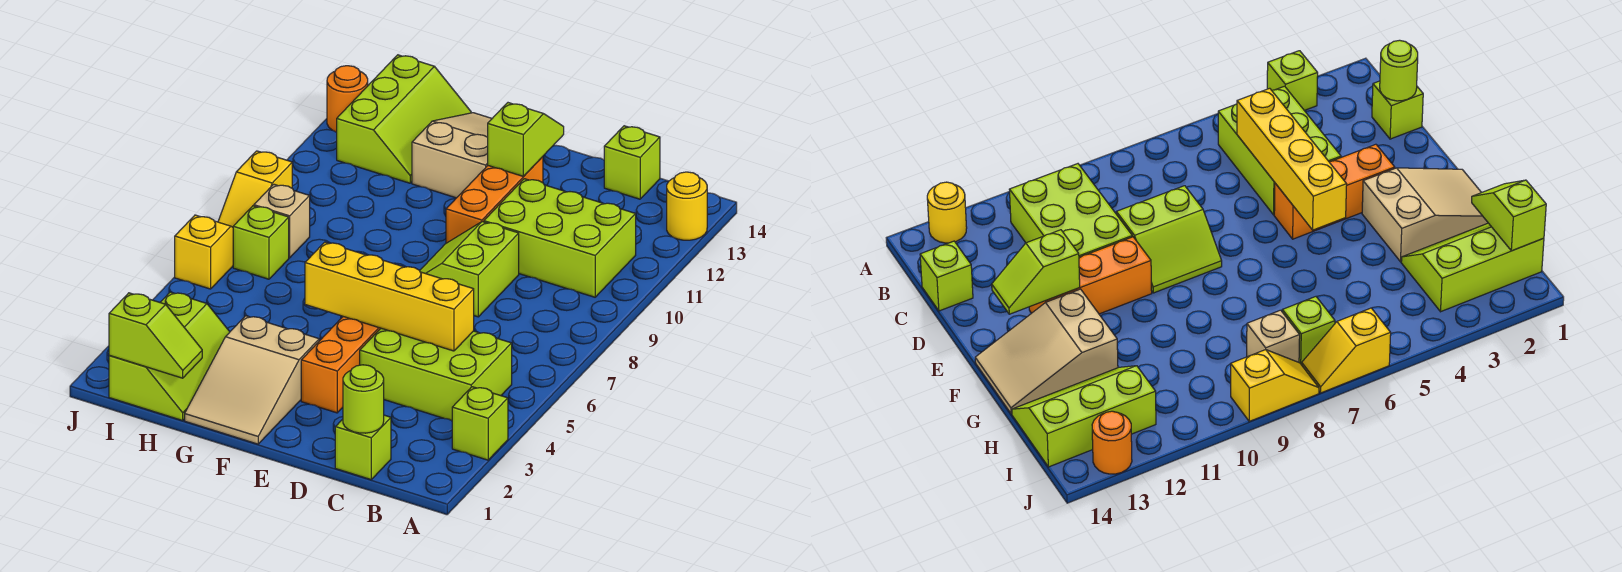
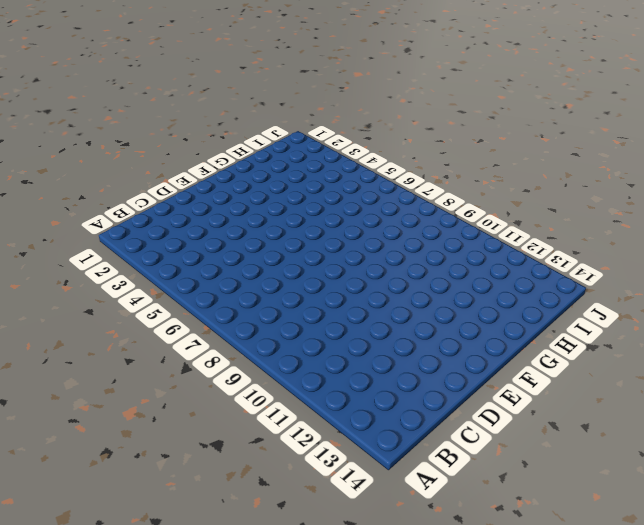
none -> lime 1x1 brick [452,387,508,460]
none -> yellow 1x1 round brick [667,172,707,240]
none -> lime 2x3 brick [360,328,512,421]

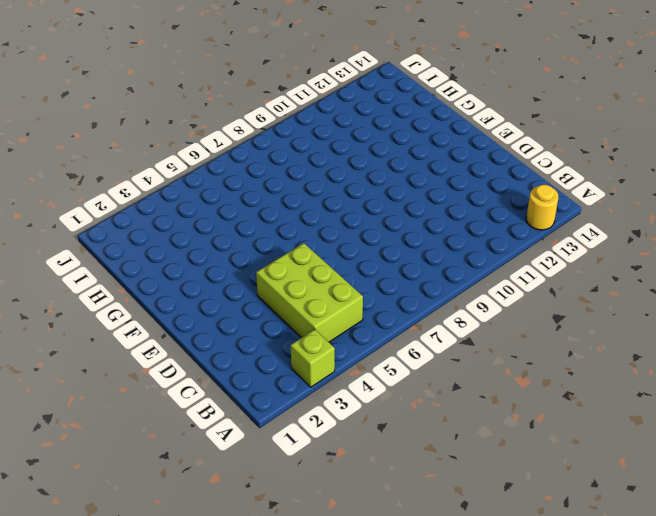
none -> lime 2x3 brick [484,179,636,297]
none -> lime 1x1 brick [335,415,391,480]
none -> lime 1x1 brick [604,126,660,199]

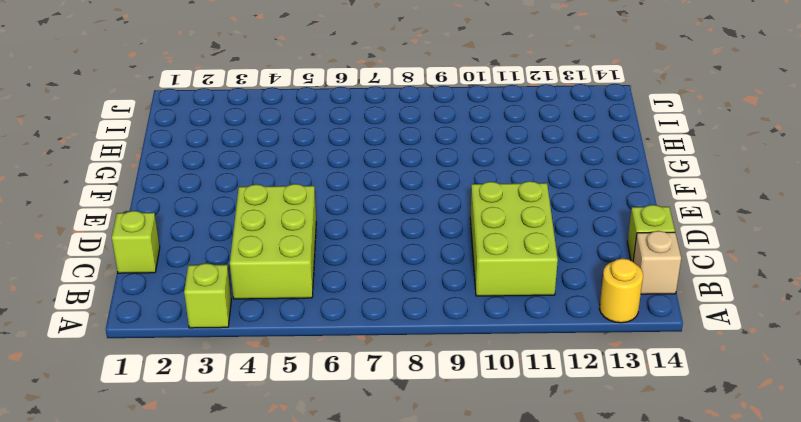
tan 1x1 brick [633,231,681,294] -> tan 1x1 brick moved to [254,184,310,258]
none -> lime 2x2 slope [420,222,519,317]
none -> orange 1x3 brick [301,317,381,413]
none -> orange 1x3 brick [446,157,543,243]

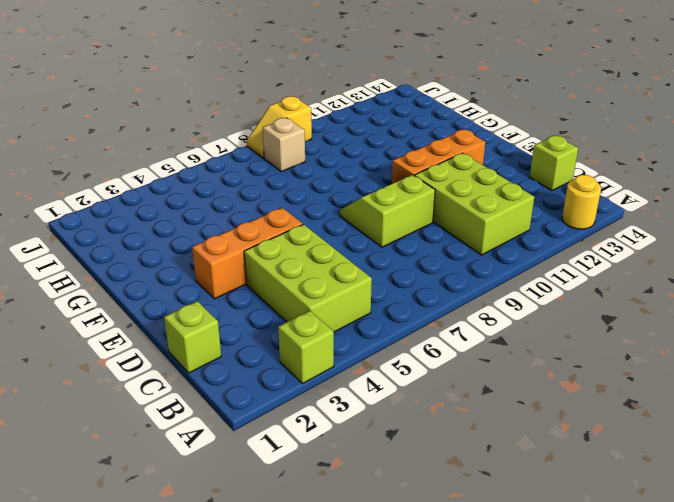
none -> tan 2x3 slope [185,316,319,444]
none -> tan 2x3 slope [412,113,492,198]
none -> lime 2x3 slope [109,292,230,421]

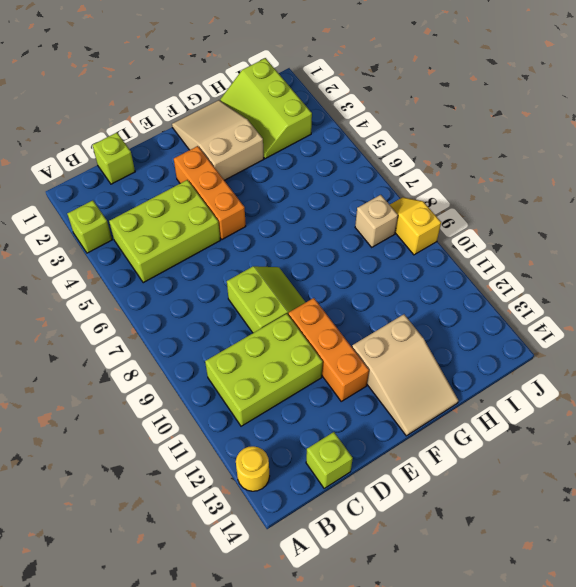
none -> lime 2x3 slope [337,55,471,183]
none -> lime 1x1 brick [233,206,289,279]
none -> yellow 1x2 slope [175,215,233,289]

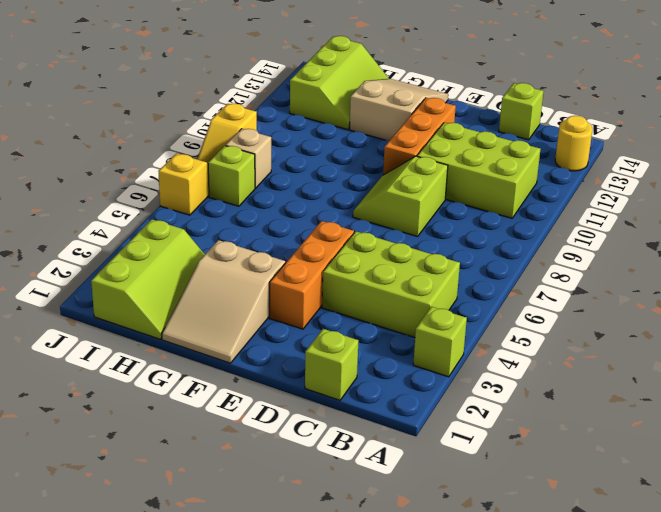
none -> orange 1x1 round brick [327,66,368,132]
none -> lime 1x1 round brick [343,365,384,433]
none -> yellow 1x4 brick [305,242,474,351]

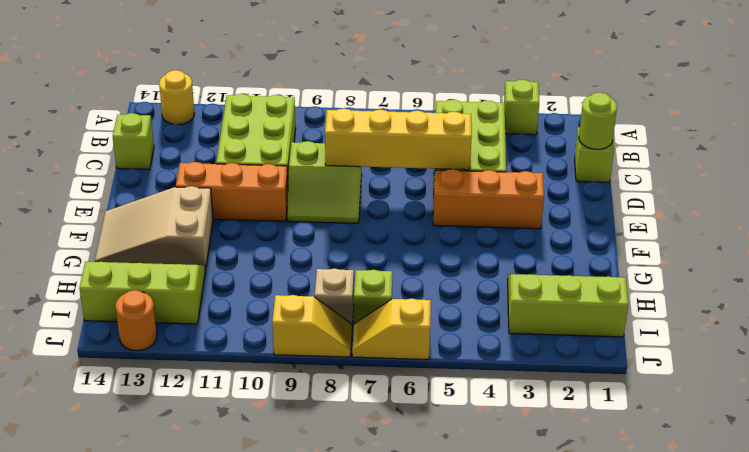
yellow 1x4 brick [325,109,472,170] -> yellow 1x4 brick turned to [305,242,474,351]
none -> tan 2x3 slope [185,316,319,444]
none -> lime 1x2 slope [488,103,564,176]
none -> lime 1x2 slope [109,293,202,378]

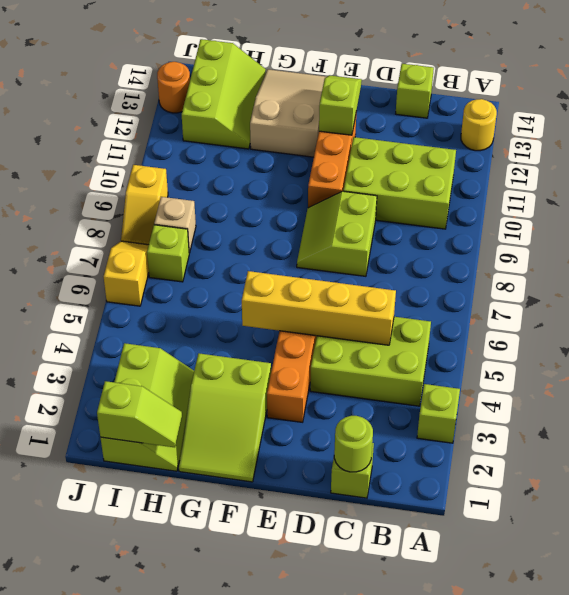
lime 2x3 slope [179,353,271,482] -> tan 2x3 slope [185,316,319,444]

